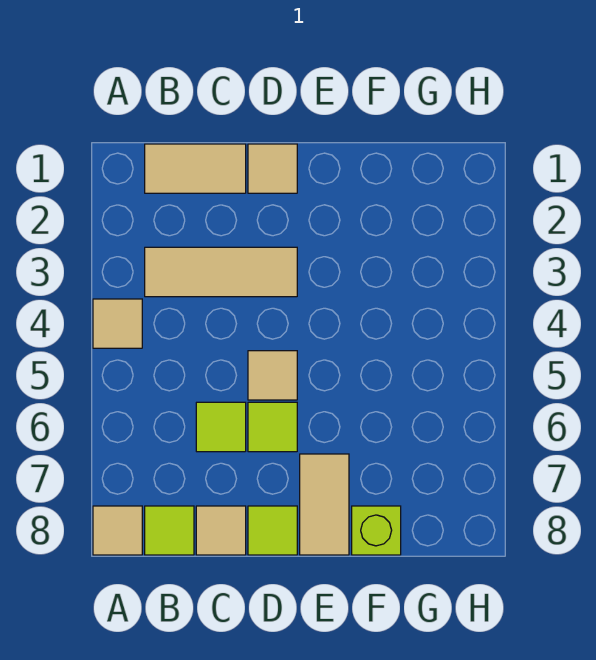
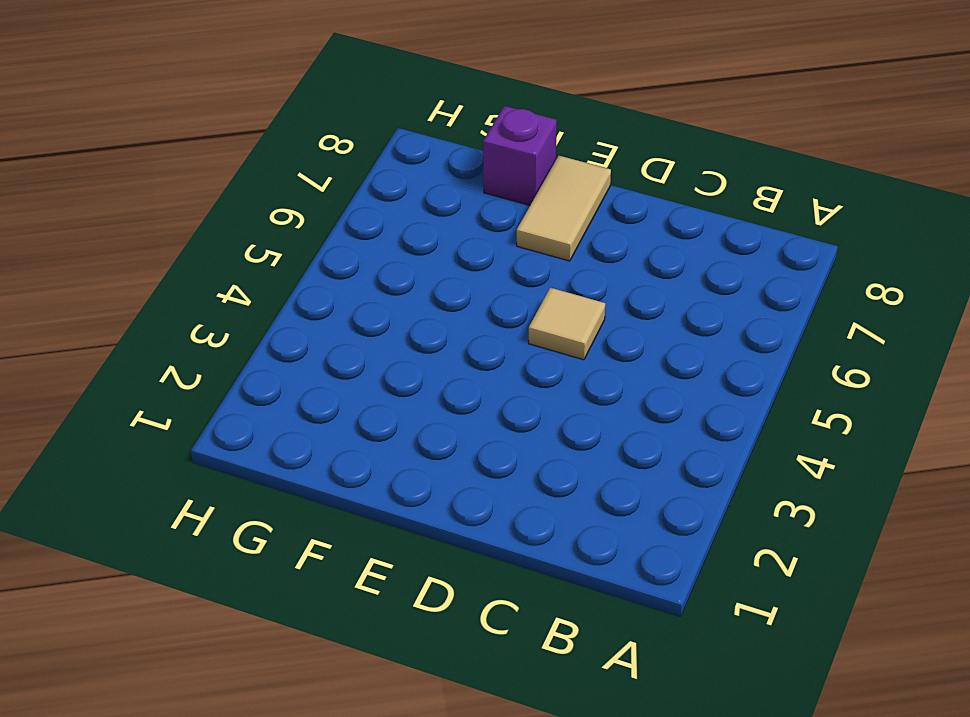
purple 1x1 brick [483,106,557,205] -> lime 1x1 brick [352,506,401,555]
none -> tan 1x1 tile [93,299,142,348]
none -> tan 1x1 tile [93,506,142,555]
none -> tan 1x2 tile [145,144,246,193]

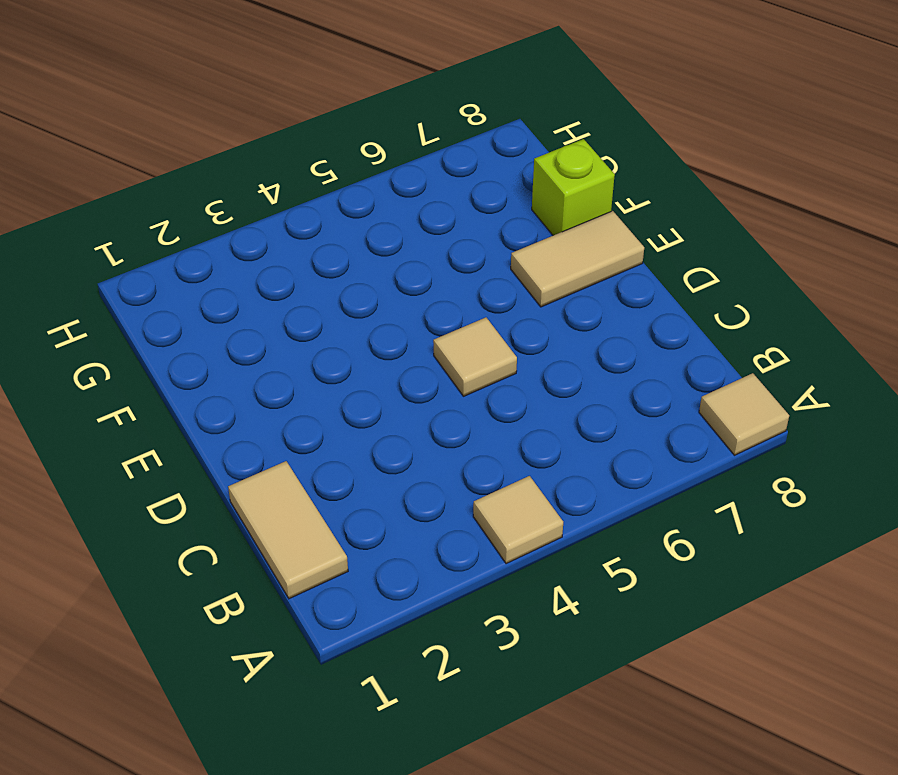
none -> tan 1x3 tile [145,247,297,297]
none -> lime 1x1 tile [145,506,194,555]
none -> lime 1x1 tile [196,402,246,452]

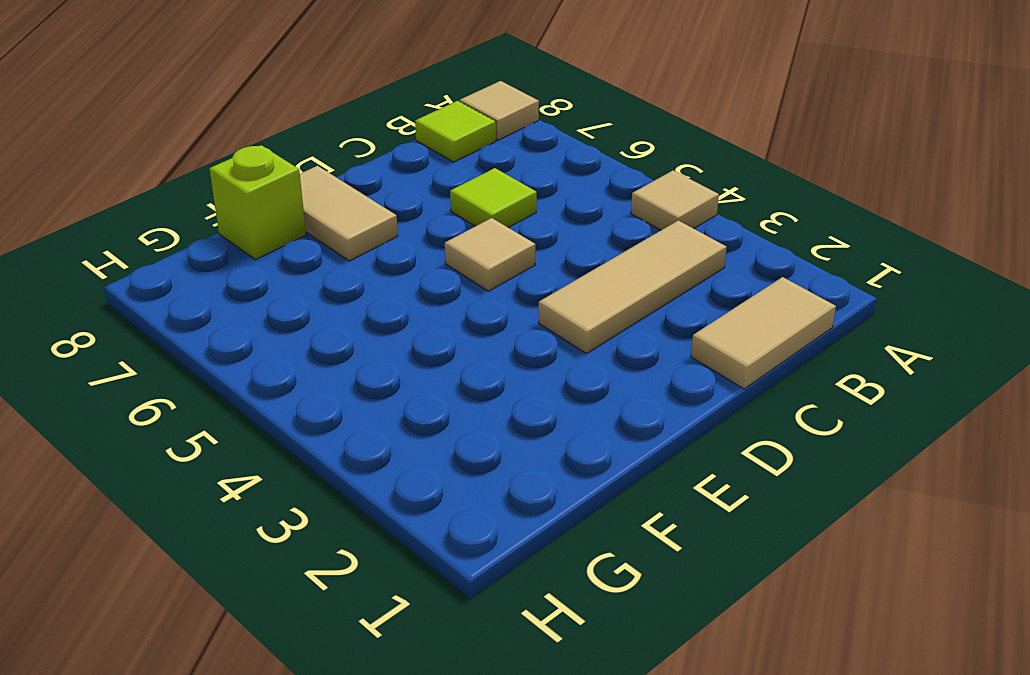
none -> tan 1x1 tile [196,506,246,555]
none -> tan 1x1 tile [248,144,297,193]
none -> lime 1x1 tile [248,402,297,452]

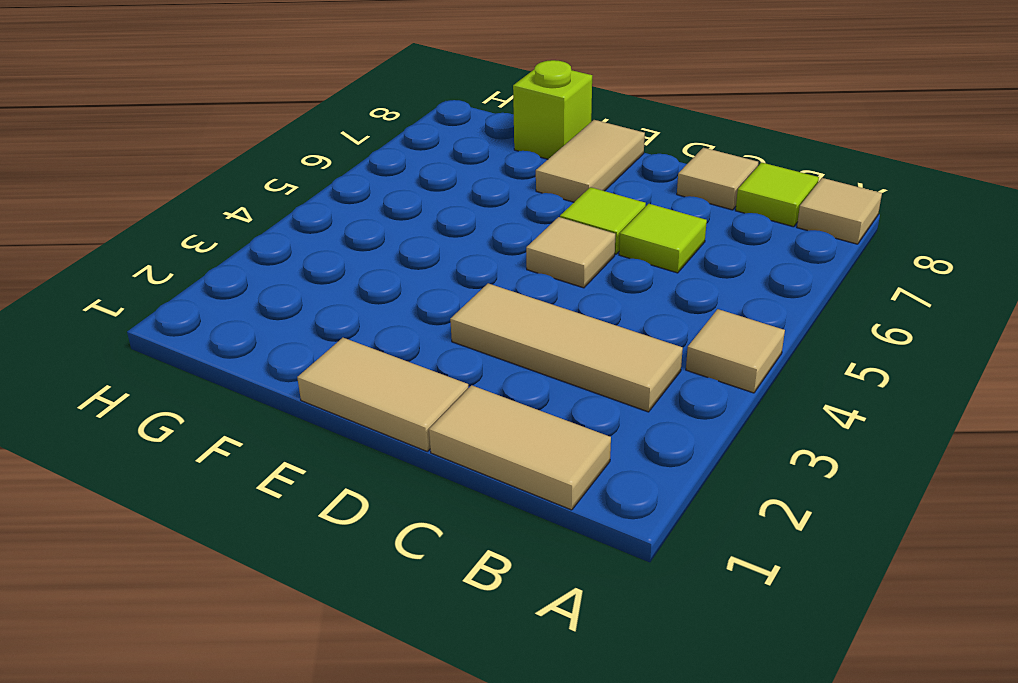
tan 1x2 tile [297,338,468,451] -> tan 1x1 tile [248,144,297,193]
none -> lime 1x1 tile [248,506,297,555]

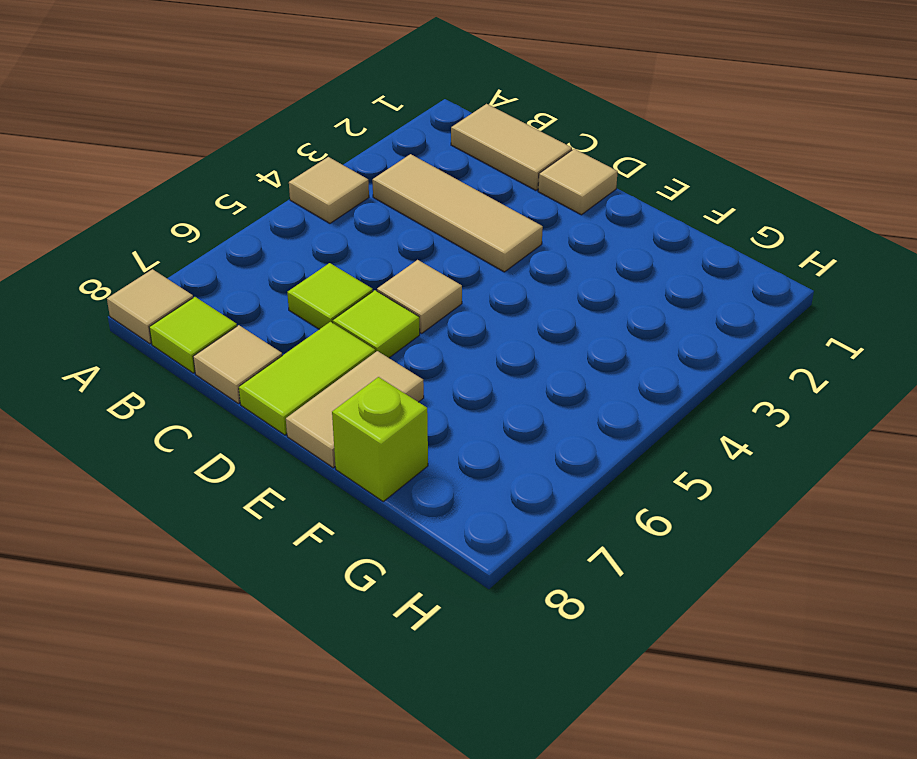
lime 1x2 tile [239,322,375,435] -> lime 1x1 tile [248,506,297,555]

